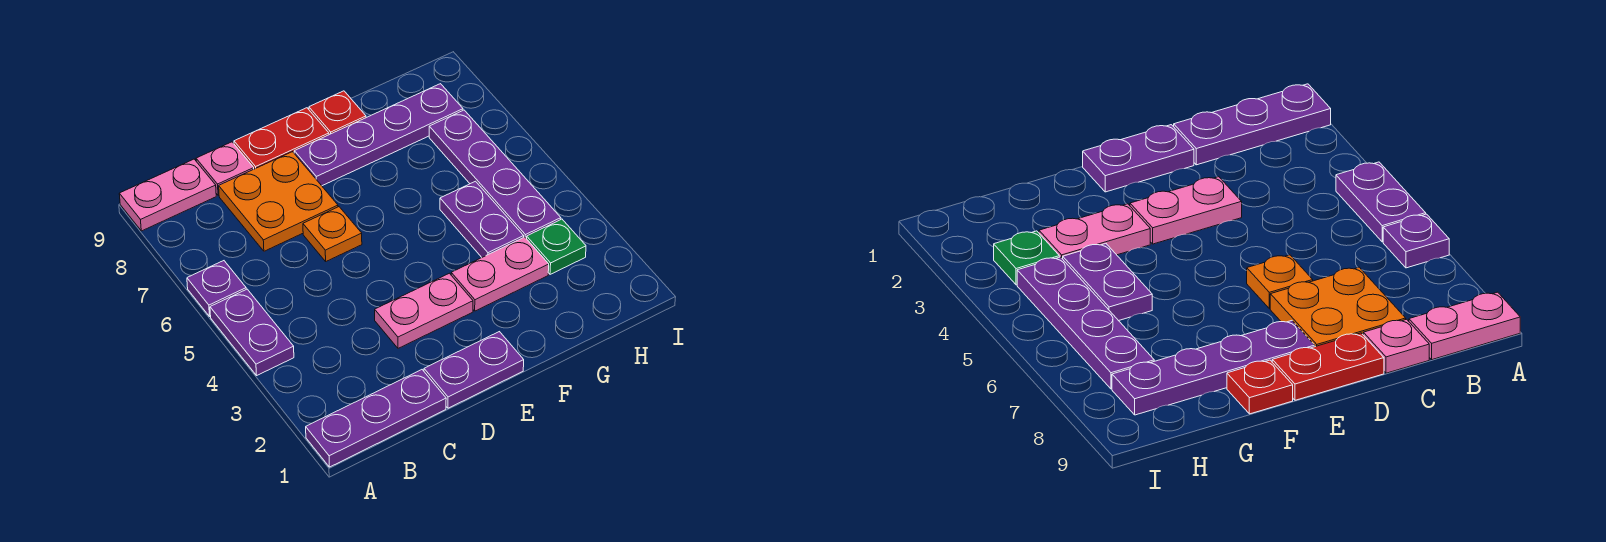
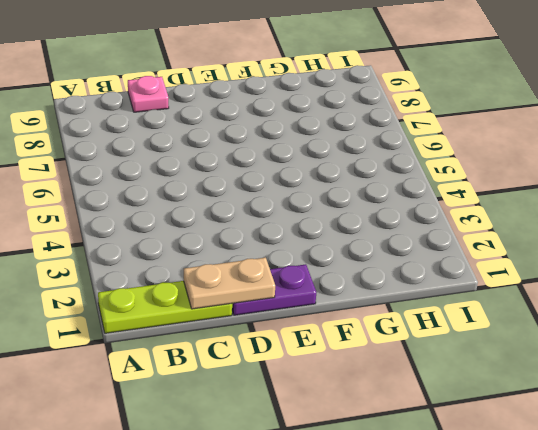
lime 1x3 plate [98,281,232,333] -> purple 1x3 plate [306,370,446,467]
tan 1x2 plate [184,258,275,309] -> none
none -> purple 1x2 plate [210,289,294,375]
none -> purple 1x1 plate [187,261,246,316]
none -> pink 1x2 plate [119,159,216,231]

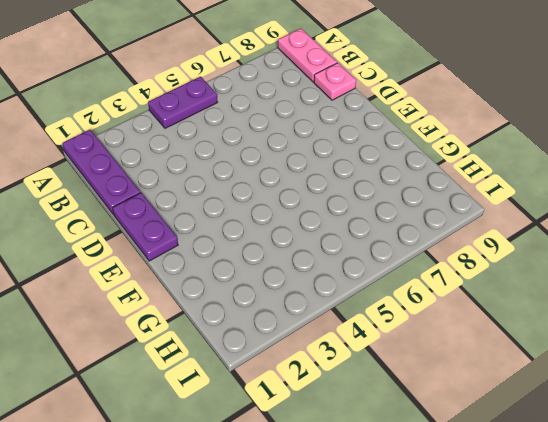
none -> purple 1x1 plate [187,261,246,316]
none -> orange 2x2 plate [219,152,338,251]
none -> pink 1x2 plate [375,273,473,348]

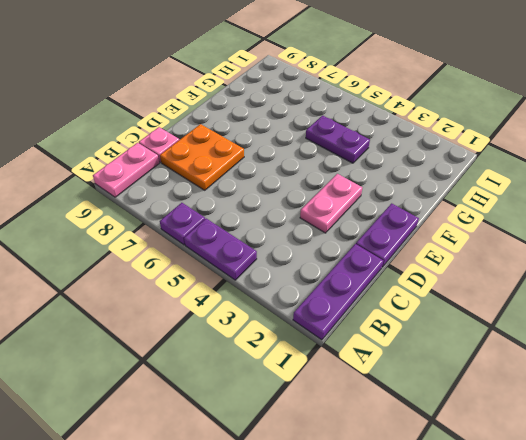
none -> orange 1x1 plate [303,207,362,261]
none -> red 1x2 plate [234,108,329,169]
none -> purple 1x4 plate [294,84,463,186]

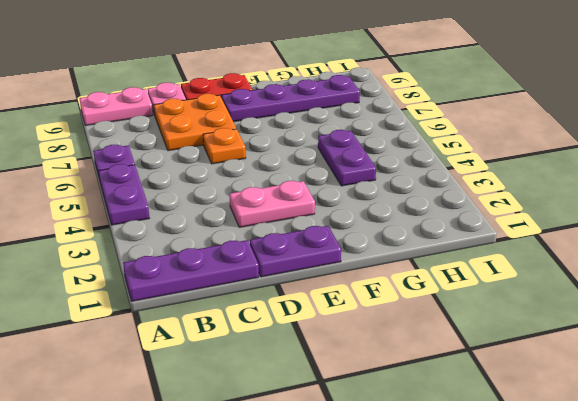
none -> pink 1x2 plate [451,237,549,311]
none -> red 1x1 plate [309,91,366,135]
none -> green 1x1 plate [527,219,586,274]

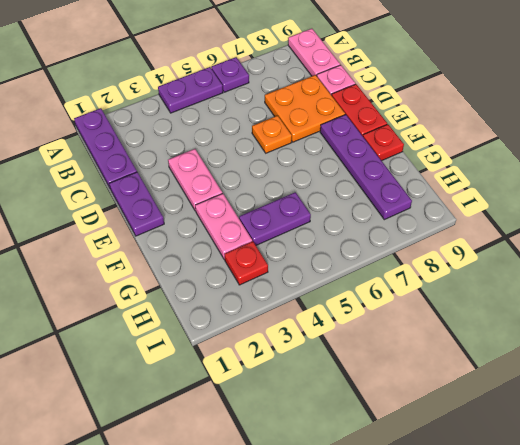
red 1x1 plate [224,241,268,285] -> green 1x1 plate [527,219,586,274]
none -> purple 1x4 plate [429,110,561,239]

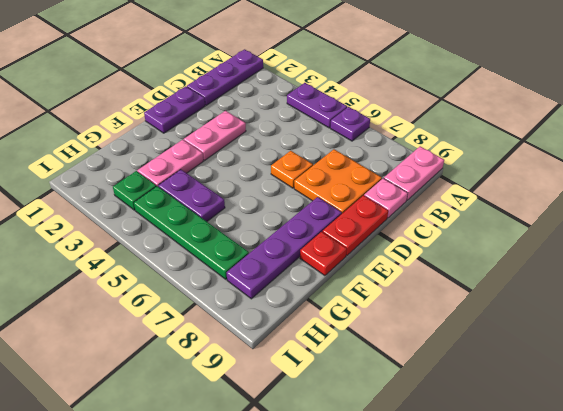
green 1x4 plate [134,186,249,279] -> purple 1x4 plate [429,110,561,239]

